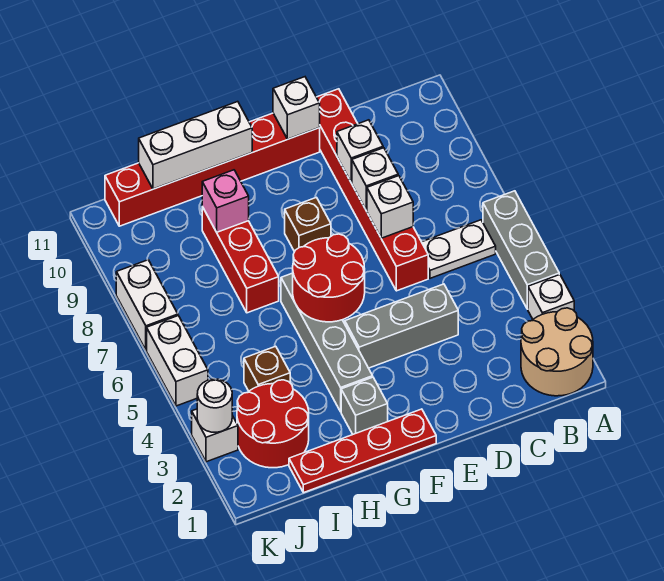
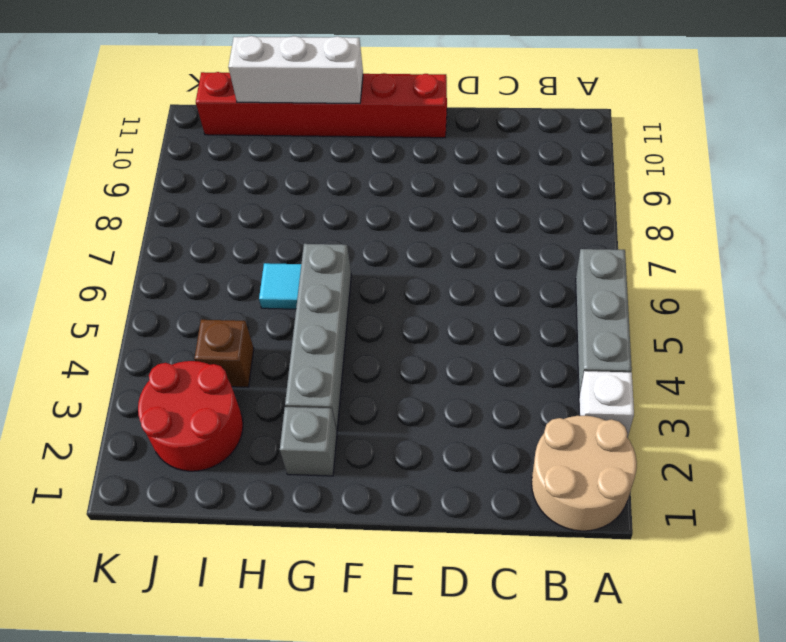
cyan 1x1 tile [259,263,301,309] -> none
none -> white 1x2 plate [422,220,496,278]
none -> grey 1x3 brick [345,284,458,368]
none -> red 1x6 brick [317,89,428,291]

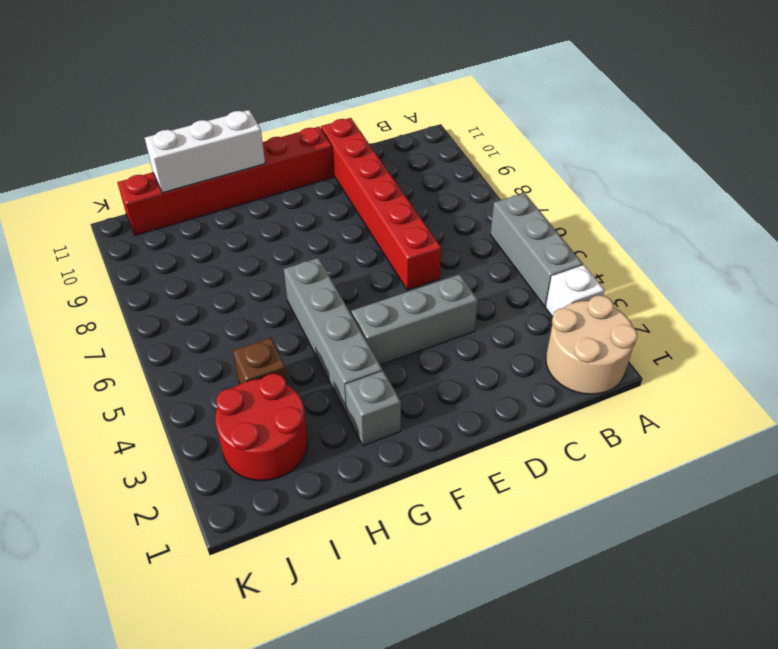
none -> white 1x2 plate [422,220,496,278]
none -> red 1x4 plate [289,409,436,493]
none -> brown 1x1 brick [285,198,331,252]

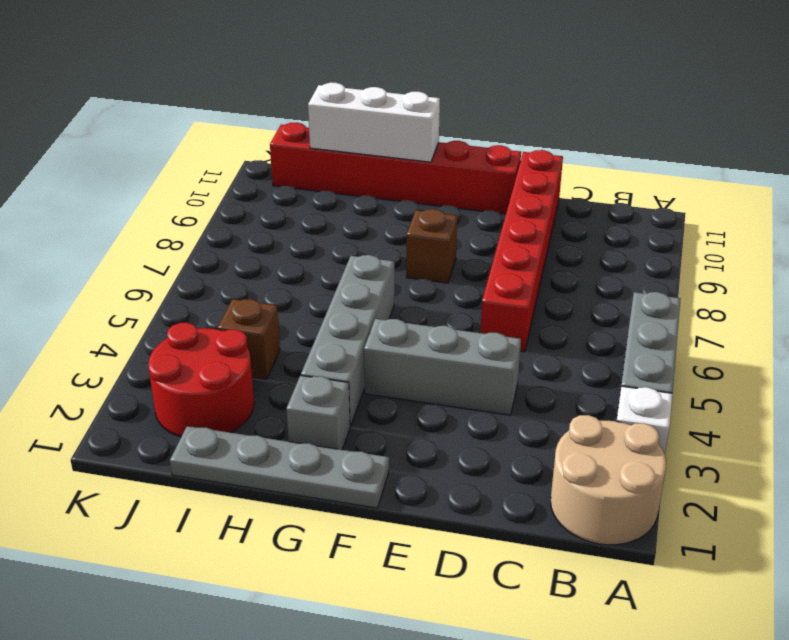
grey 1x4 plate [170,426,389,508] -> red 1x4 plate [289,409,436,493]
none -> white 1x2 plate [422,220,496,278]
none -> red 1x3 brick [202,207,279,313]
none -> white 1x1 brick [192,409,238,462]

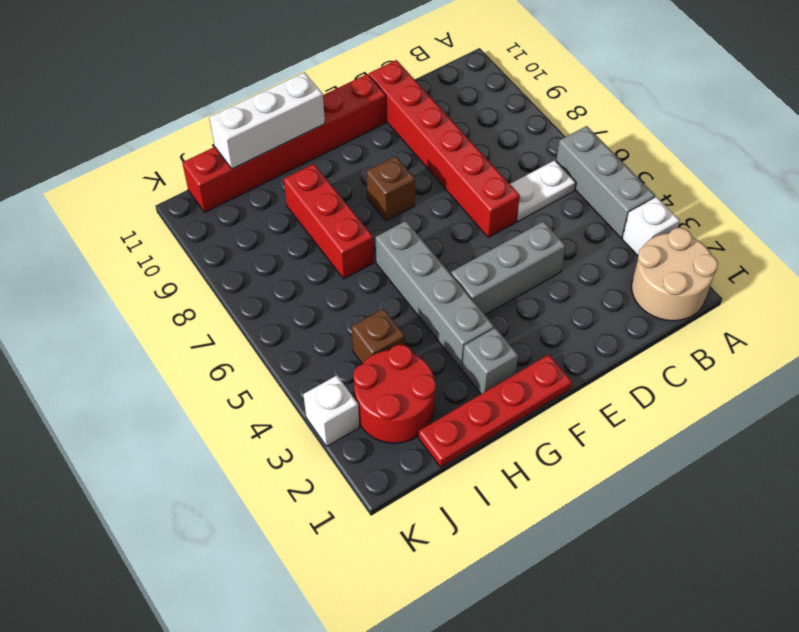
none -> white 1x2 brick [147,316,208,406]
none -> white 1x2 brick [116,260,178,350]
none -> white 1x1 brick [367,176,413,238]

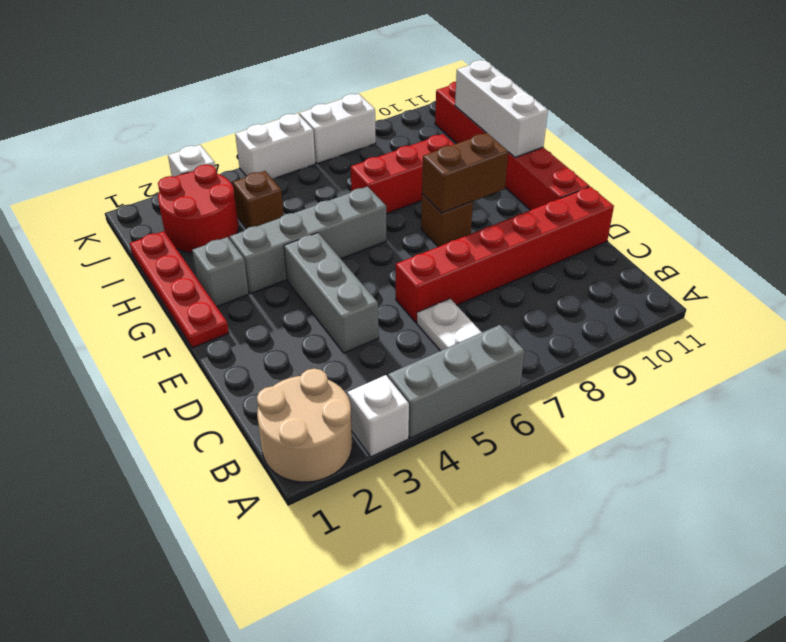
brown 1x2 brick [422,133,508,213] -> none
none -> white 1x1 brick [367,176,413,238]
none -> white 1x1 brick [352,148,398,210]
none -> white 1x1 brick [337,120,383,182]

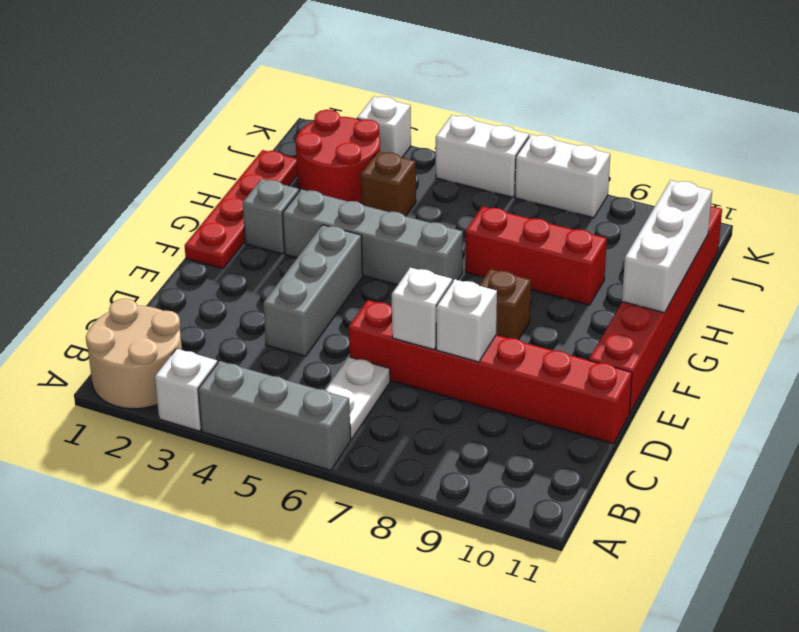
none -> white 1x1 brick [337,120,383,182]
none -> white 1x1 brick [273,77,320,139]
none -> red 2x2 round brick [293,234,365,322]

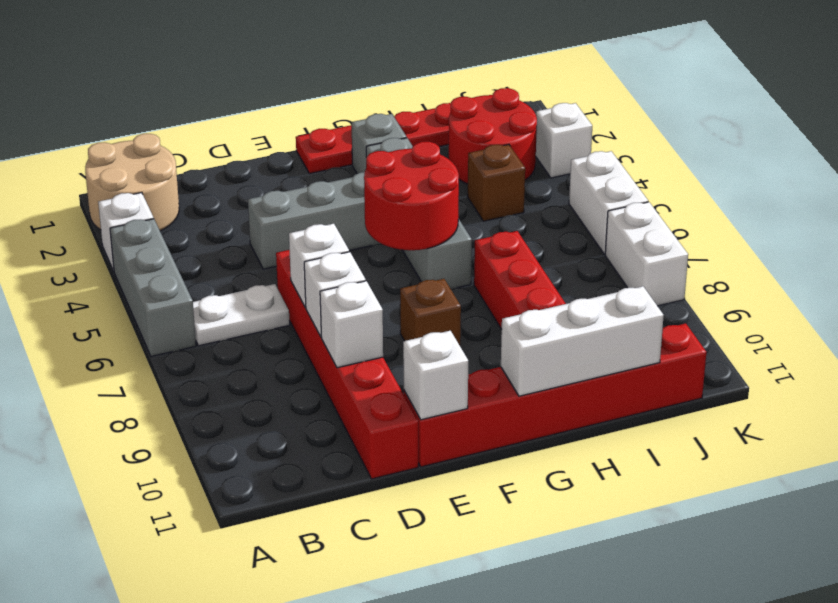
none -> pink 1x1 brick [202,170,249,232]
none -> white 1x1 round brick [197,379,232,432]

